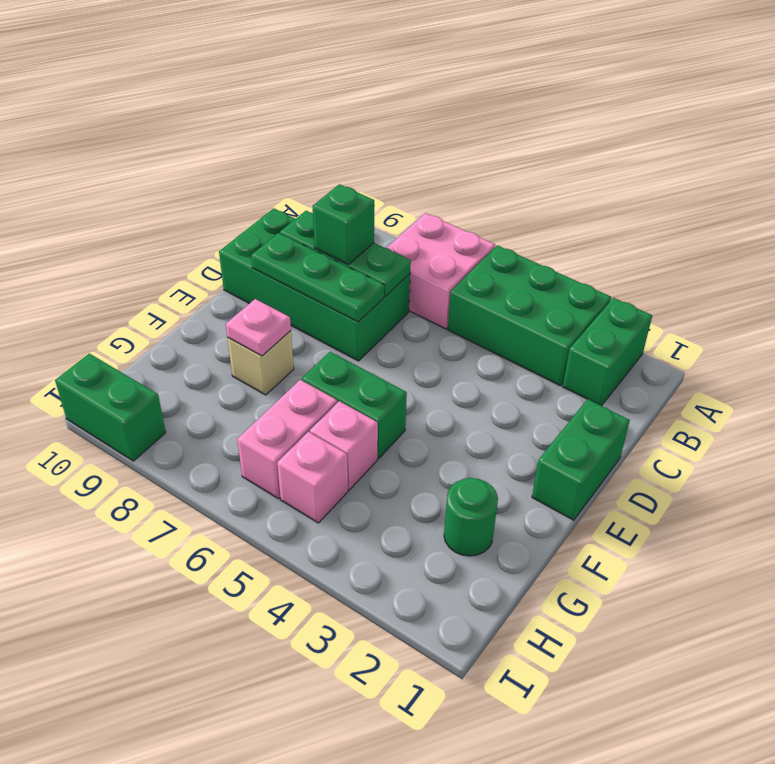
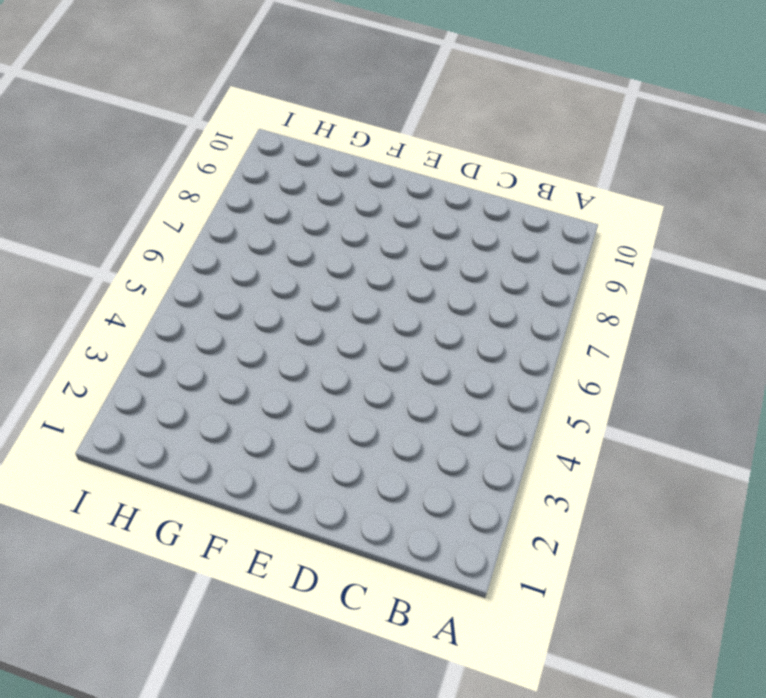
none -> green 1x2 brick [563,298,652,406]
none -> green 2x3 brick [448,245,611,386]
none -> pink 2x2 brick [387,213,495,329]

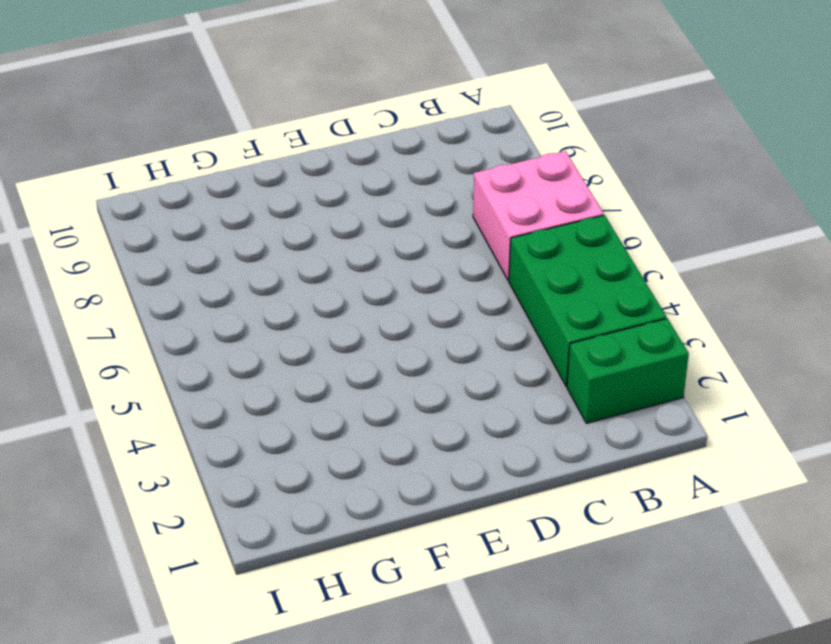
none -> green 2x4 brick [219,208,410,361]
none -> green 1x2 brick [532,399,630,520]
none -> green 1x2 brick [302,352,407,459]

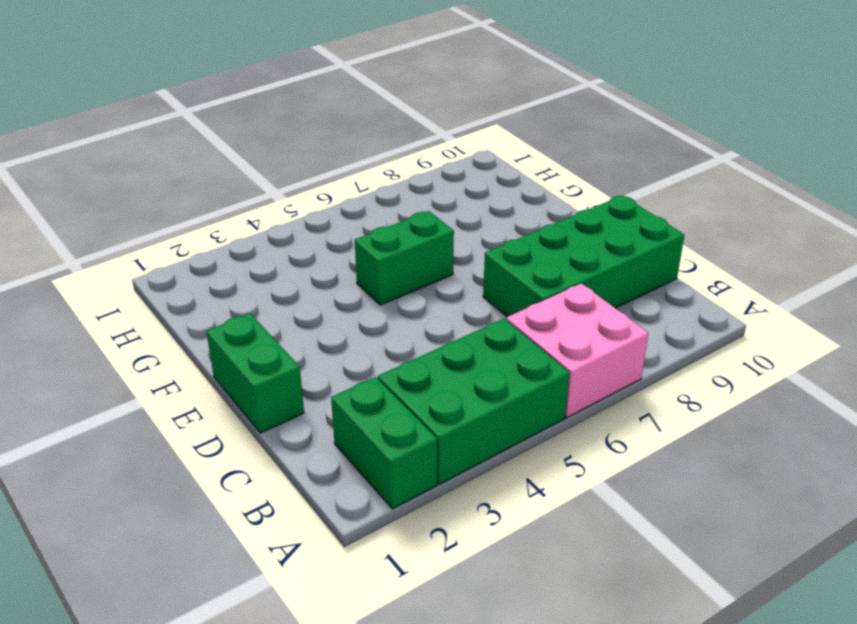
none -> tan 1x1 brick [227,331,294,395]
none -> green 1x1 round brick [444,478,498,556]
none -> pink 1x1 brick [310,401,378,490]

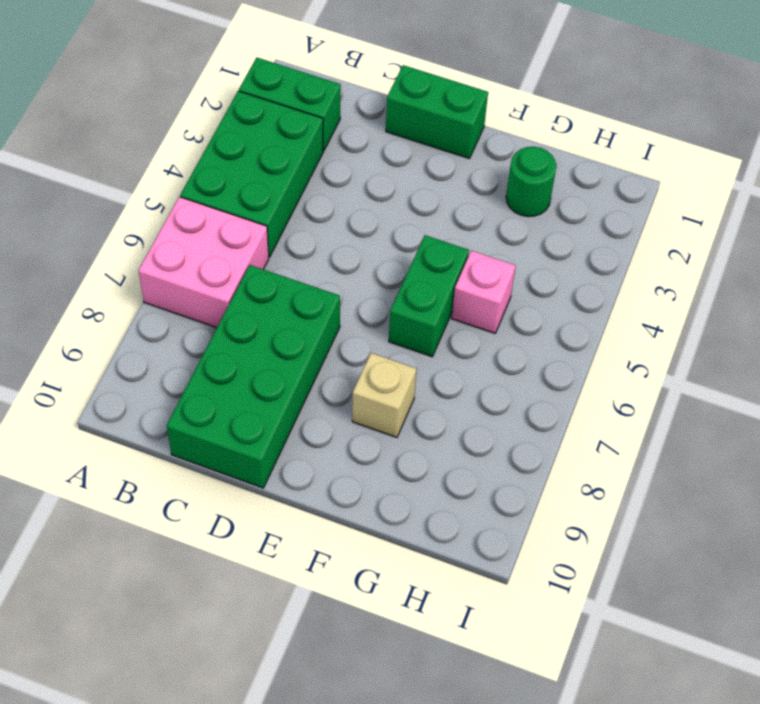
none -> pink 1x2 brick [237,380,337,499]
none -> pink 1x1 brick [277,432,348,523]
none -> green 1x2 brick [55,353,166,461]

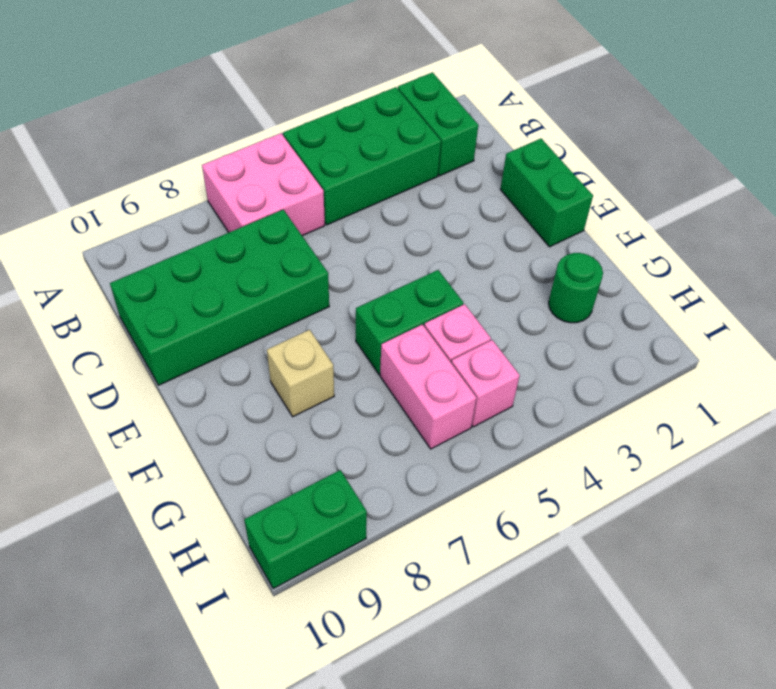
none -> green 1x3 plate [280,211,411,296]
none -> green 1x3 plate [251,233,384,322]
none -> pink 1x1 plate [226,299,291,356]

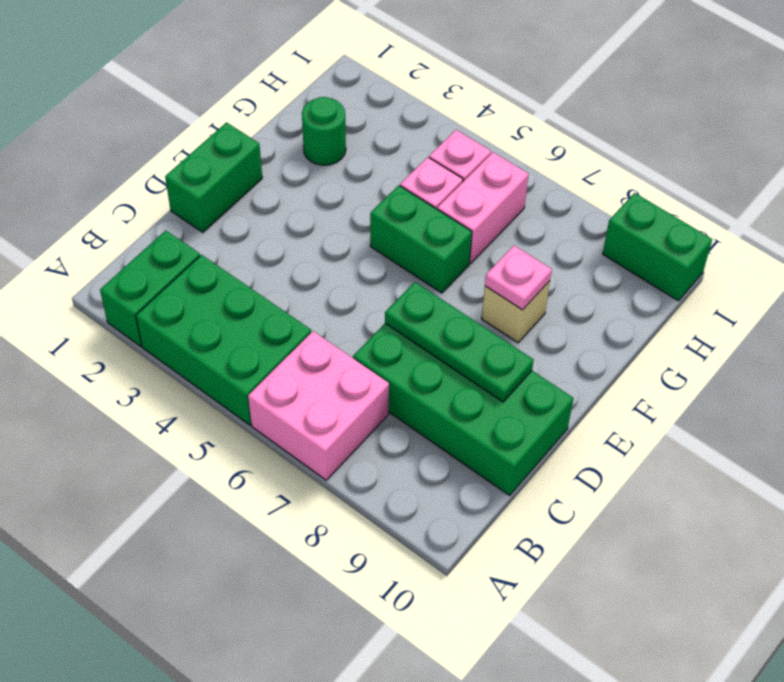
none -> green 1x3 plate [280,211,411,296]
none -> green 1x1 brick [313,184,374,265]

